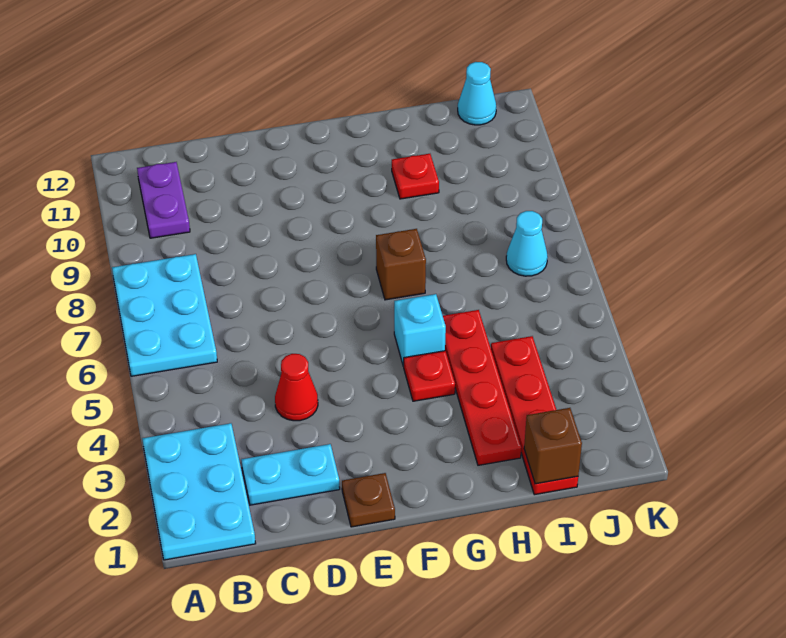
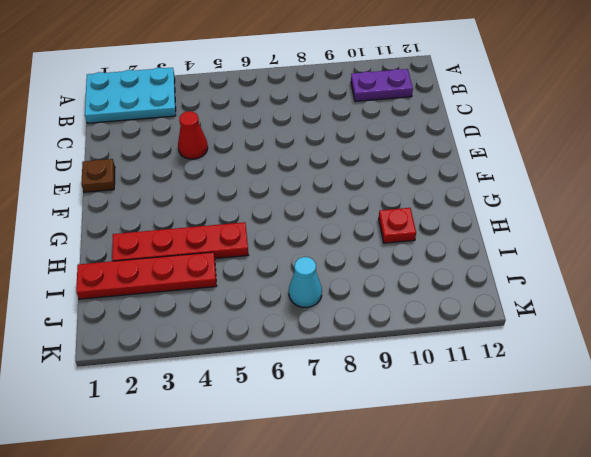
none -> cyan 2x3 plate [112,254,217,376]
none -> cyan 1x2 plate [241,444,340,505]
none -> red 1x1 plate [403,351,455,401]

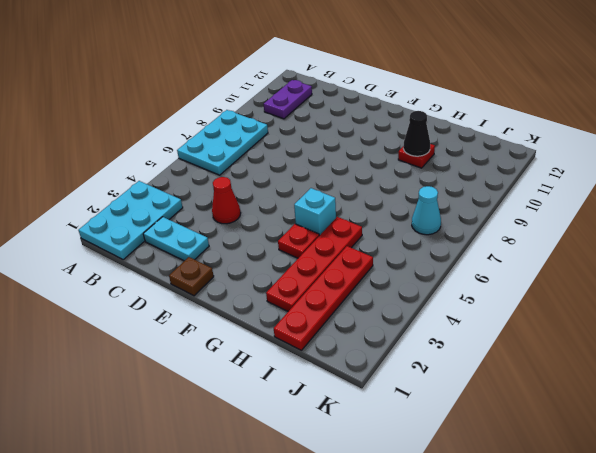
black 1x1 cone [403,111,430,156] -> none
none -> brown 1x1 brick [376,229,426,300]
none -> cyan 1x1 cone [458,62,496,125]
none -> brown 1x1 brick [524,408,582,484]

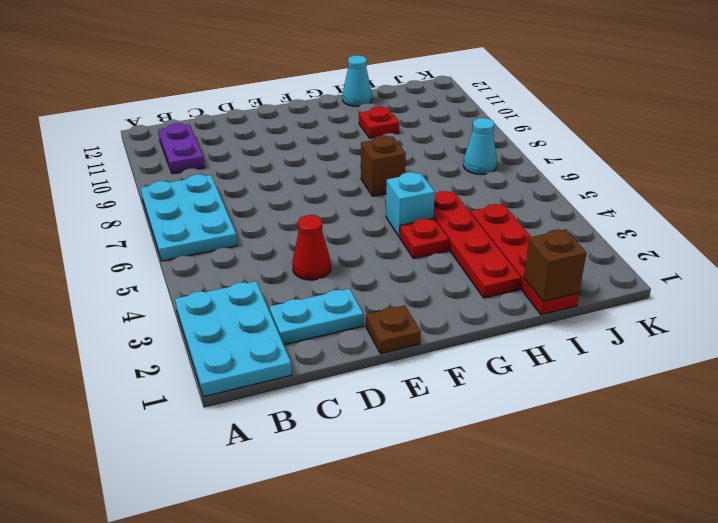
cyan 1x1 cone [342,55,372,106] -> cyan 1x1 cone moved to [458,62,496,125]

